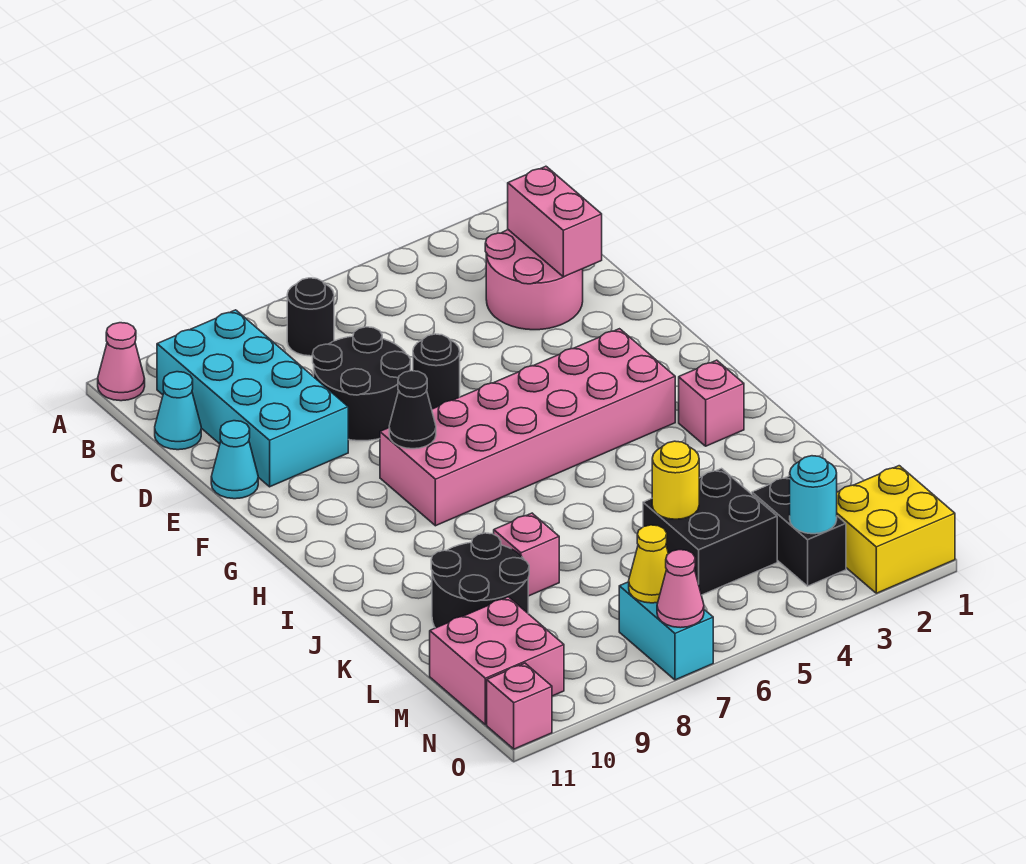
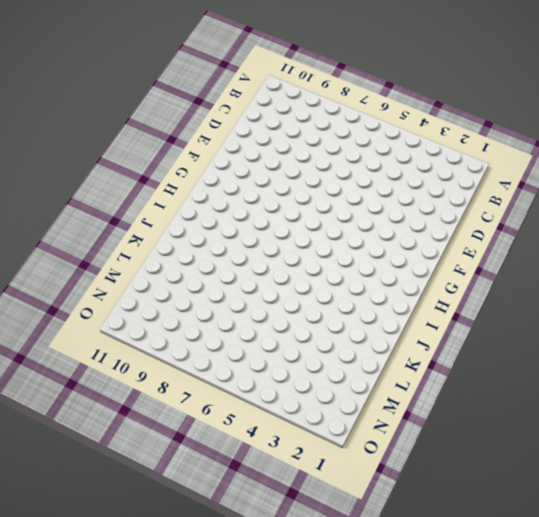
none -> pink 1x1 cone [98,323,145,401]
none -> black 1x1 round brick [287,278,334,356]
none -> cyan 2x4 brick [157,310,348,487]

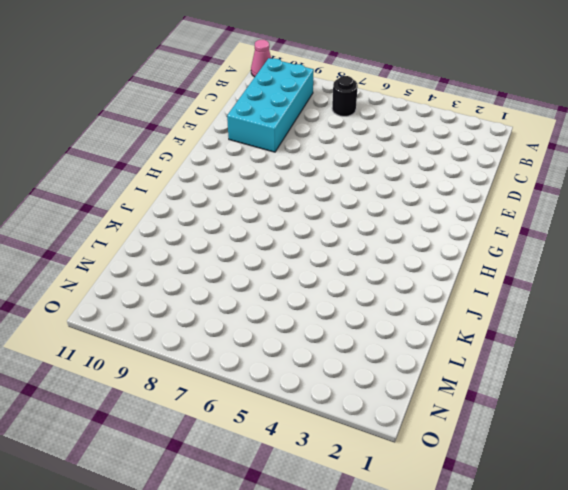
none -> pink 2x2 round brick [485,230,583,330]
none -> cyan 1x1 cone [155,372,201,450]
none -> black 2x2 round brick [313,327,411,441]

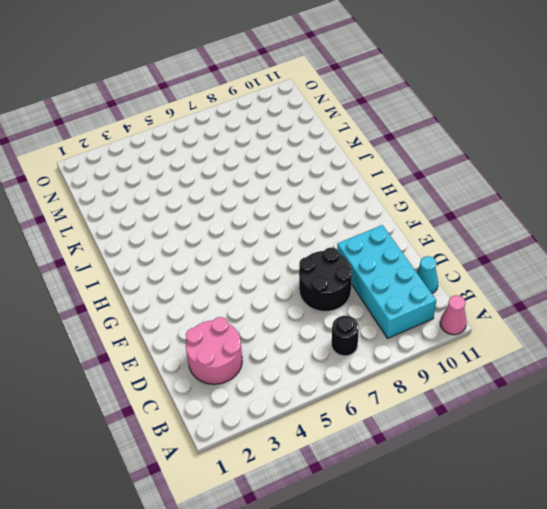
none -> black 1x1 round brick [413,334,460,409]
none -> cyan 1x1 cone [211,421,258,499]
none -> pink 2x6 brick [380,329,675,526]

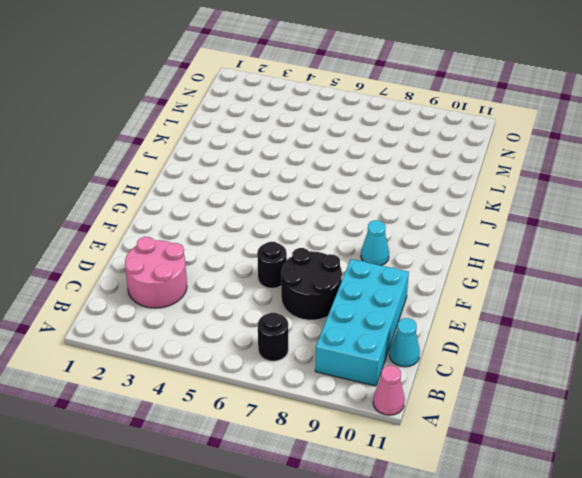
cyan 1x1 cone [361,220,389,265] -> cyan 1x1 cone moved to [211,421,258,499]
none -> pink 2x6 brick [380,329,675,526]
none -> pink 1x1 brick [679,360,744,446]
none -> pink 1x1 brick [494,513,559,596]

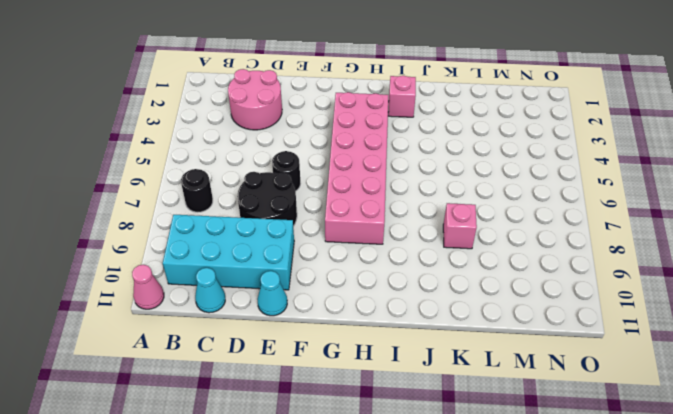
none -> black 2x2 round brick [431,533,529,628]
none -> black 2x2 brick [643,469,777,595]
none -> black 1x2 brick [752,476,846,586]

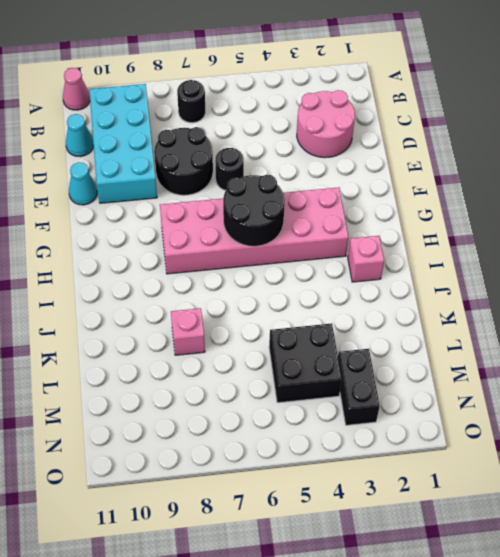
black 2x2 round brick [223,175,285,246] -> black 2x2 round brick moved to [431,533,529,628]
none -> pink 2x2 brick [430,597,564,725]
none -> yellow 2x2 brick [837,466,955,593]
none -> cyan 1x2 brick [619,582,713,680]

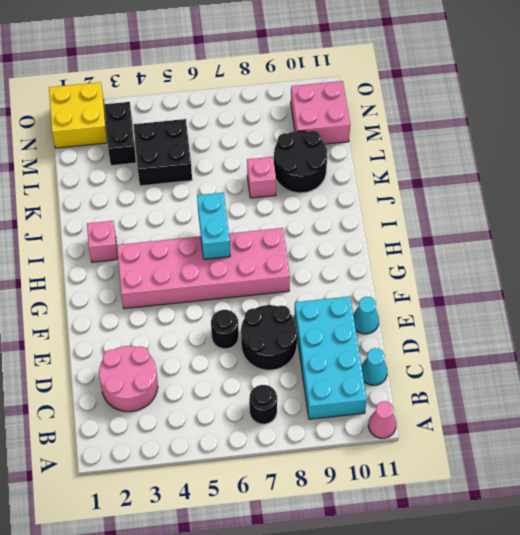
cyan 1x2 brick [197,193,230,259] -> cyan 1x2 brick moved to [619,582,713,680]
none -> pink 1x1 brick [487,663,552,749]
none -> pink 1x2 brick [508,166,602,277]
none -> black 1x1 cone [389,371,436,449]

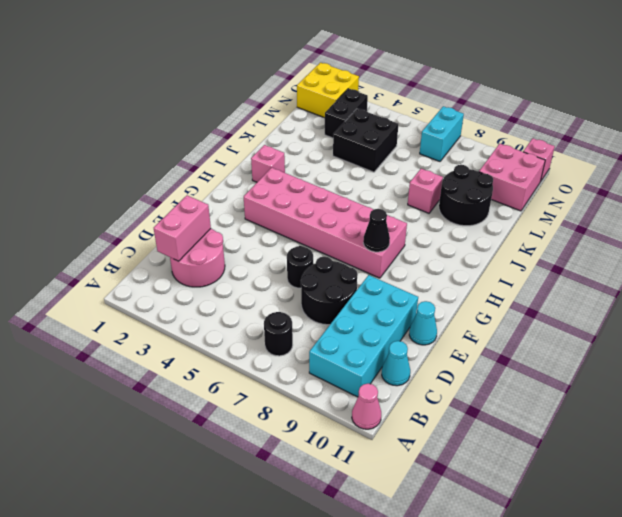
none -> yellow 1x1 round brick [652,441,699,519]
none -> cyan 1x1 round brick [790,456,837,534]
none -> yellow 1x1 cone [629,525,668,603]

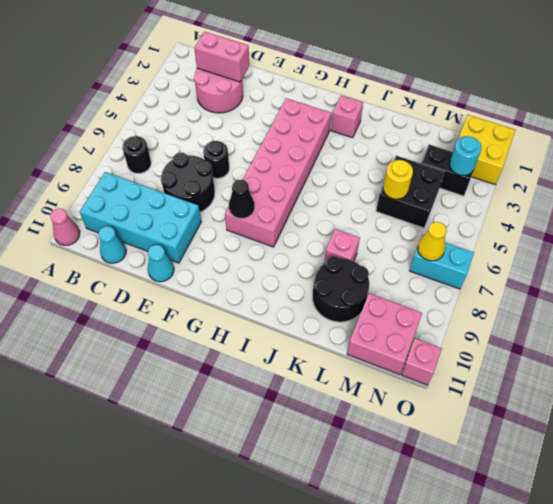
none -> pink 1x1 cone [657,550,704,628]

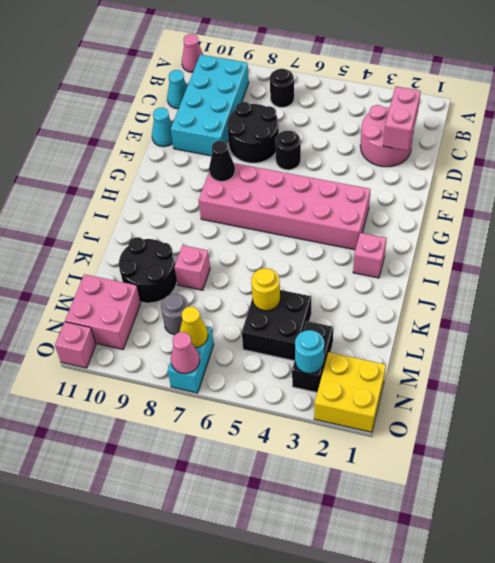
grey 1x1 round brick [161,294,189,335] -> none

